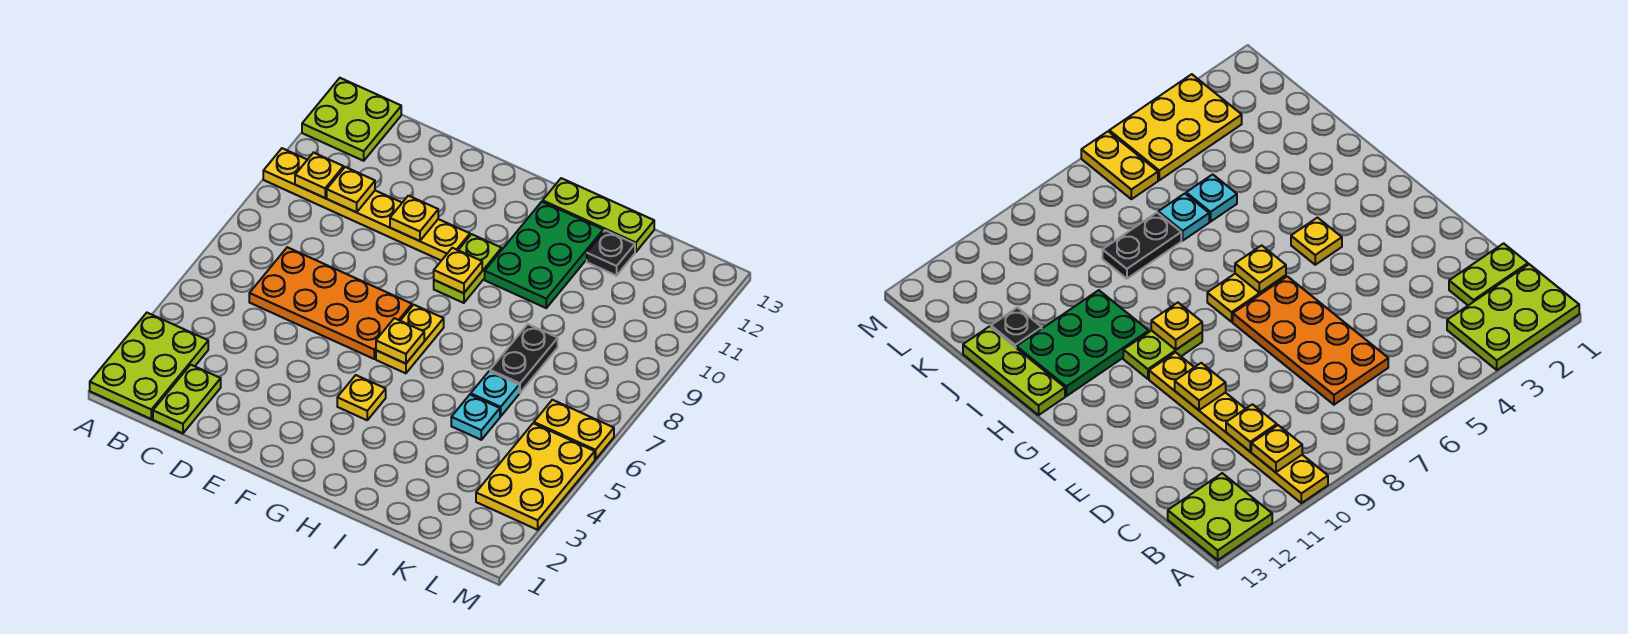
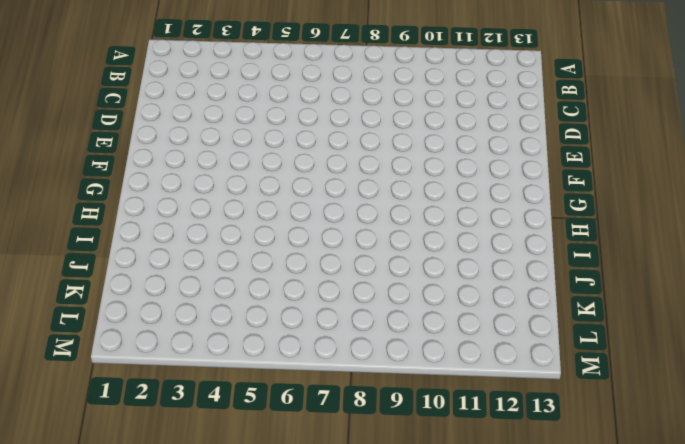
none -> lime 2x3 plate [90,313,208,419]
none -> yellow 1x6 plate [263,148,470,261]
none -> lime 2x2 plate [302,78,401,161]

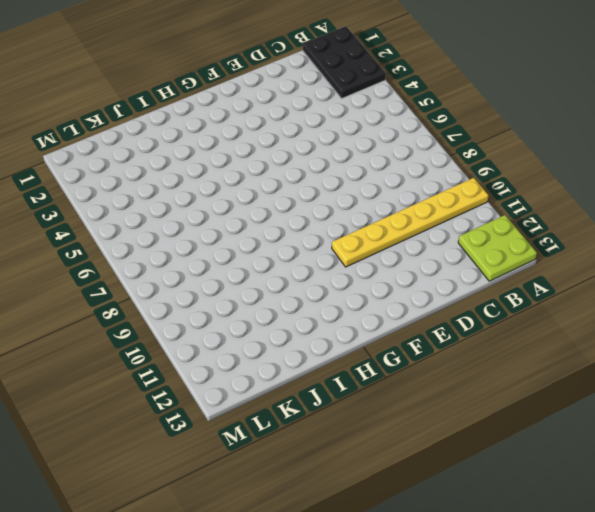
black 2x3 plate [303,26,386,98] -> lime 2x3 plate [90,313,208,419]
none -> lime 1x2 plate [153,365,221,433]
none -> orange 2x4 plate [249,247,412,359]
none -> yellow 1x1 plate [337,375,386,420]

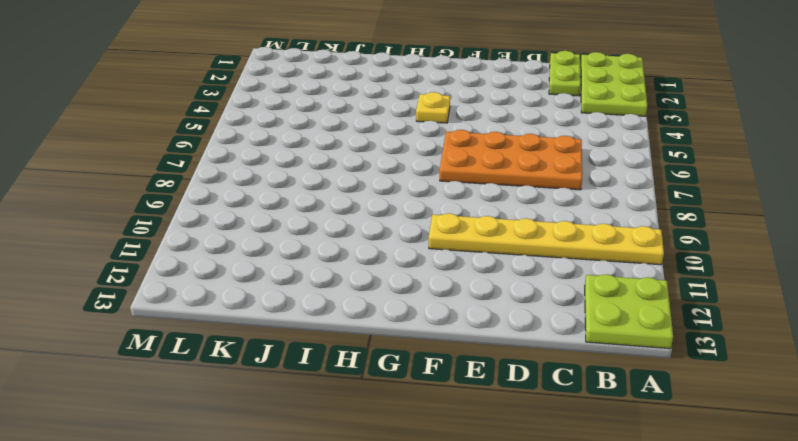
none -> yellow 1x2 plate [376,305,444,373]
none -> lime 1x2 plate [434,234,502,303]
none -> green 2x3 plate [485,202,603,308]

